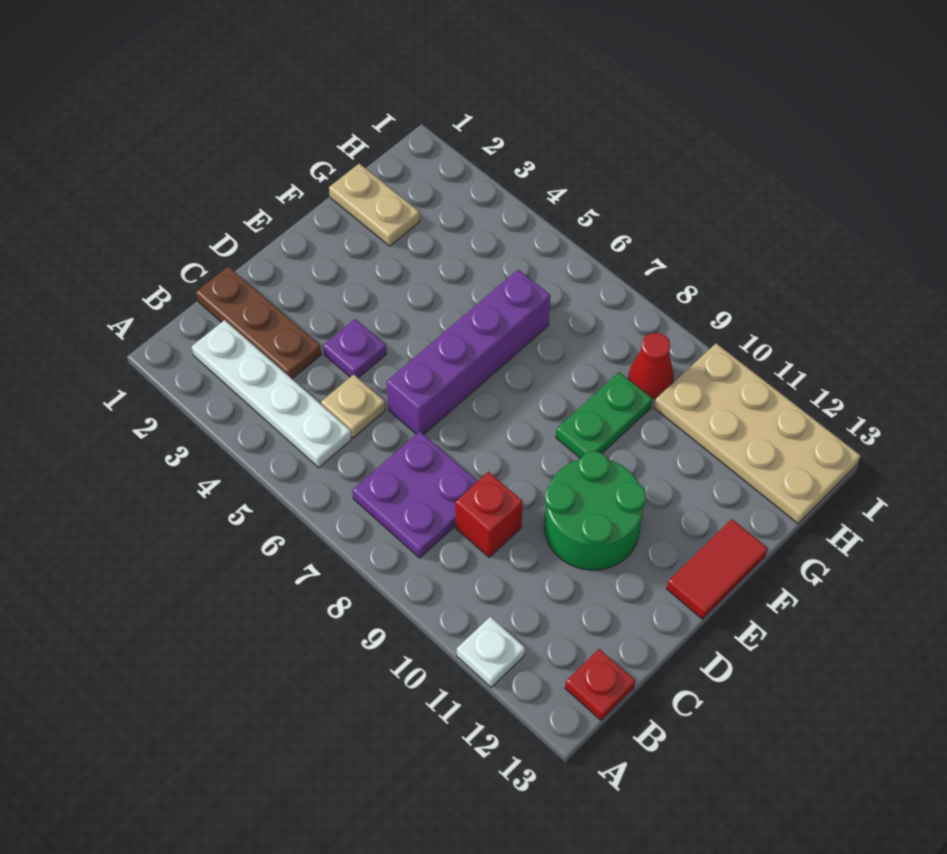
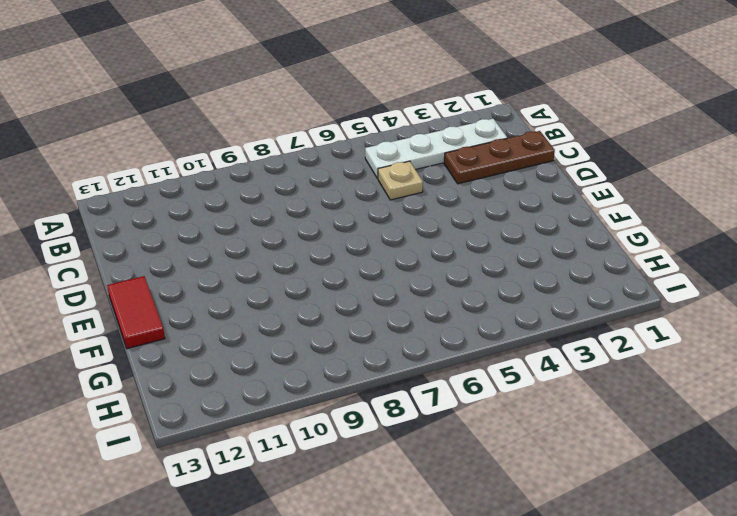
none -> white 1x1 plate [457,617,525,687]
none -> purple 2x2 plate [352,431,478,558]
none -> red 1x1 plate [565,649,635,720]

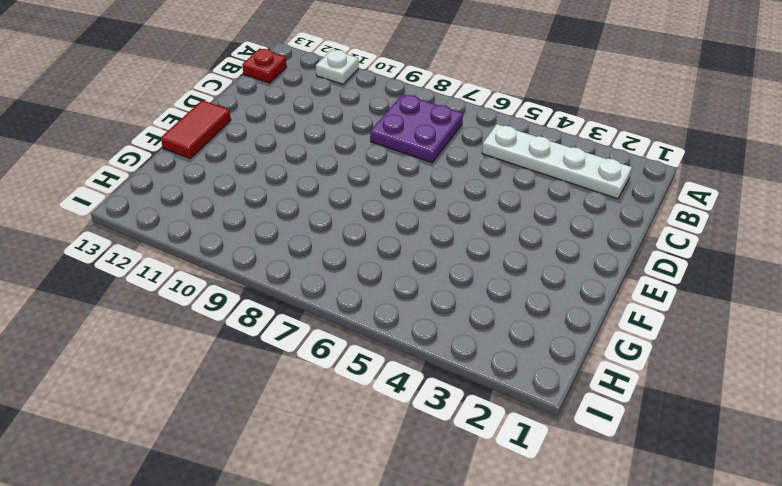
none -> brown 1x3 plate [196,266,321,379]
none -> tan 1x1 plate [321,374,386,438]
none -> red 1x1 brick [455,472,523,557]

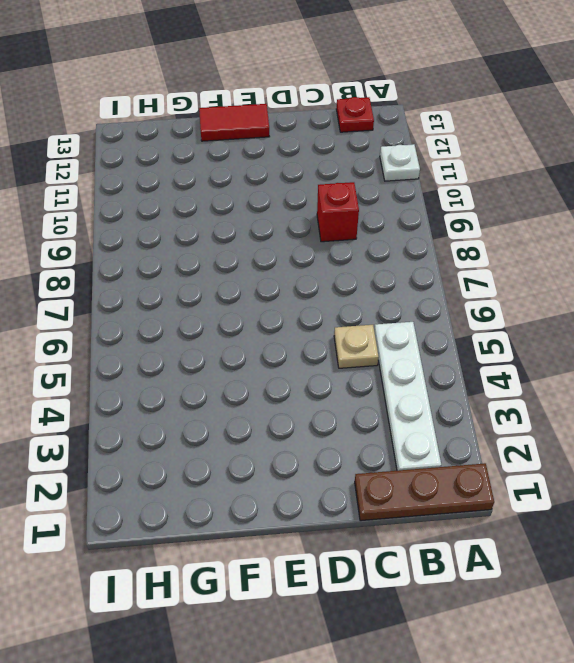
brown 1x3 plate [355,463,494,521] -> brown 1x3 plate turned to [196,266,321,379]
none -> purple 2x2 plate [352,431,478,558]
none -> purple 1x1 plate [323,319,386,378]
none -> purple 1x4 brick [387,270,550,434]

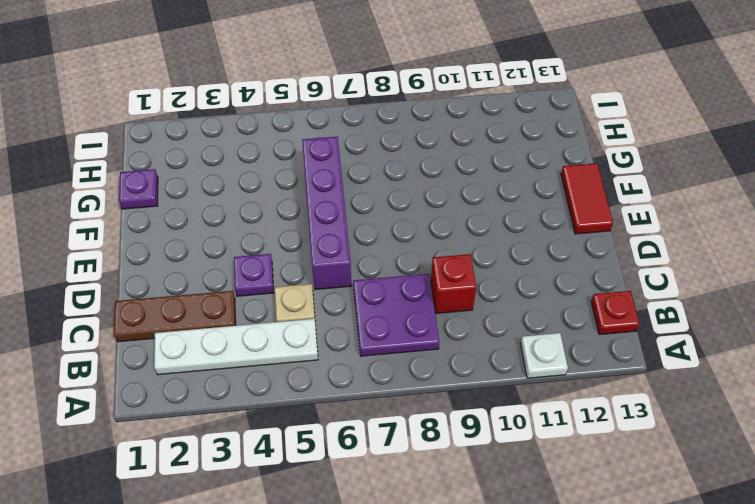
purple 1x1 plate [119,169,158,209] -> tan 1x2 plate [329,164,420,246]
none -> green 2x2 round brick [544,451,646,570]
none -> green 1x2 plate [556,372,652,458]
none -> red 1x1 cone [629,333,674,399]

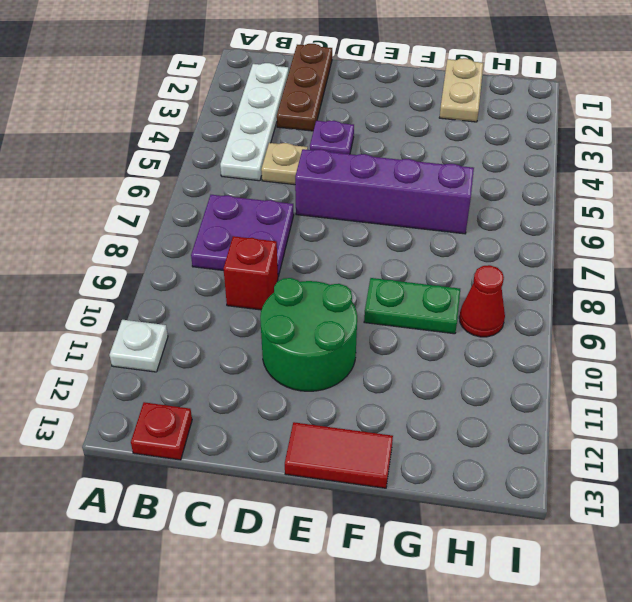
none -> tan 2x4 plate [654,344,861,523]

